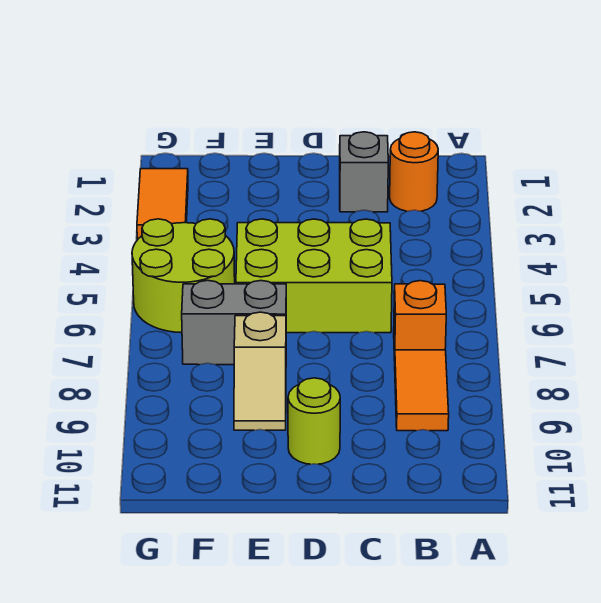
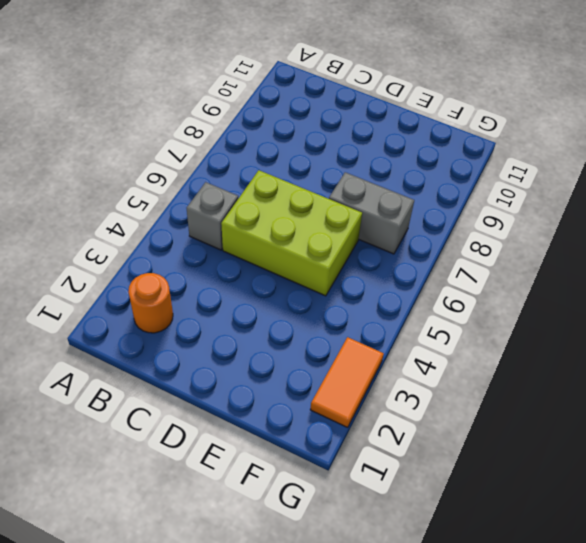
grey 1x1 brick [187,182,238,250] -> grey 1x1 brick moved to [340,132,388,212]
none -> orange 1x1 brick [394,281,446,361]
none -> orange 1x2 tile [395,350,449,431]

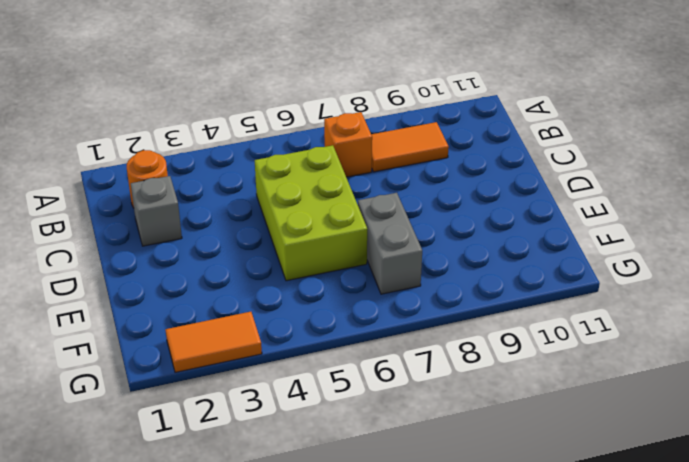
none -> lime 1x1 round brick [288,378,340,464]
none -> tan 1x2 slope [234,312,286,430]

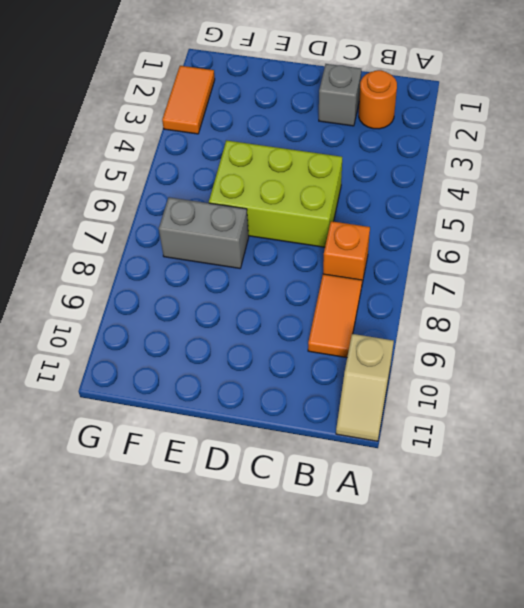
tan 1x2 slope [336,334,394,441] -> tan 1x2 slope moved to [234,312,286,430]
none -> lime 1x1 round brick [288,378,340,464]
none -> lime 2x2 round brick [132,219,235,333]

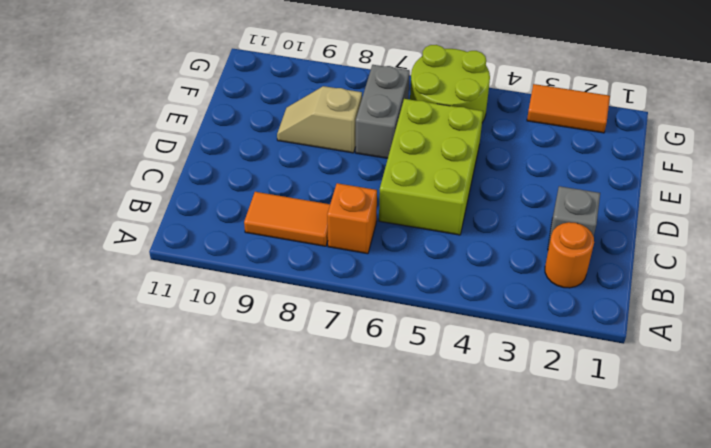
none -> lime 1x1 round brick [288,378,340,464]

